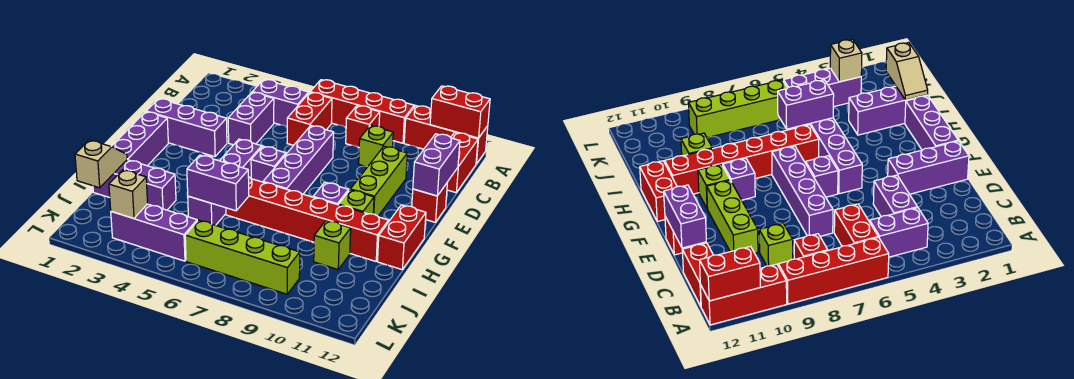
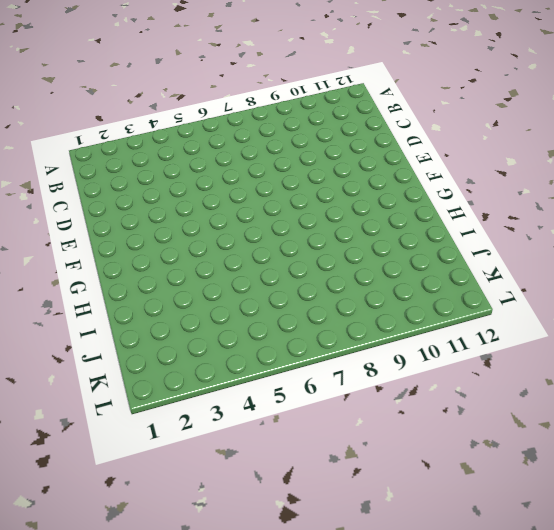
none -> red 1x4 brick [311,80,414,143]
none -> red 1x3 brick [404,106,488,164]
none -> purple 1x2 brick [253,79,309,127]

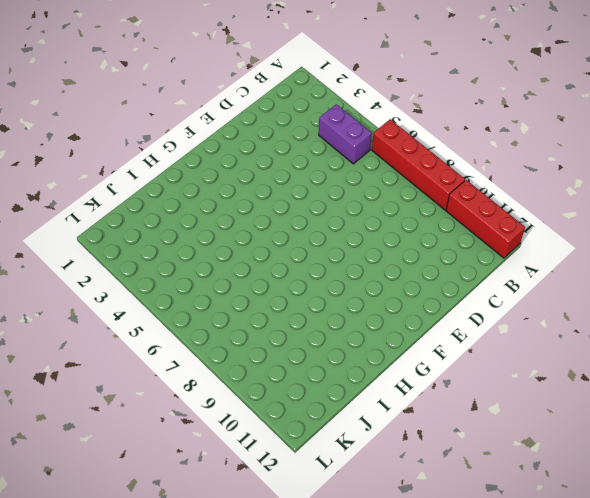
none -> red 1x2 brick [287,92,332,145]
none -> red 1x1 brick [346,106,380,147]
none -> red 1x2 brick [447,133,478,193]

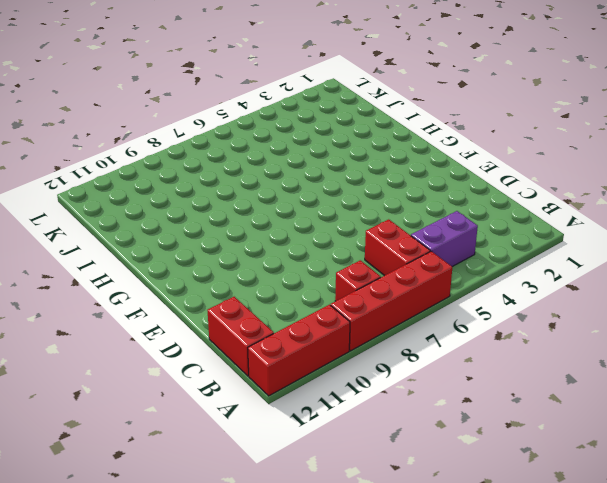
none -> purple 1x2 brick [228,92,274,145]
none -> lime 1x1 brick [359,126,393,167]
none -> purple 1x4 brick [263,126,334,194]

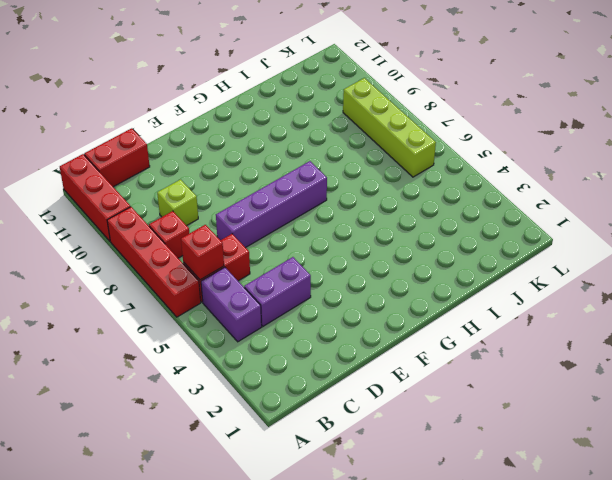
red 1x1 brick [181,225,224,280] -> red 1x1 brick moved to [412,183,447,222]
none -> lime 1x3 brick [350,146,407,216]
none -> purple 1x3 brick [146,99,227,157]
none -> purple 1x3 brick [111,112,168,166]

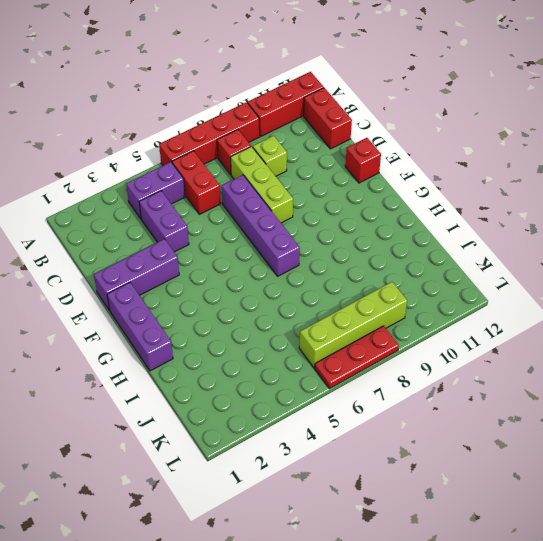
lime 1x3 brick [231,146,293,223] -> lime 1x3 brick moved to [350,146,407,216]
red 1x3 plate [315,326,399,389] -> none
none -> purple 1x4 brick [188,139,262,225]
none -> purple 1x1 brick [251,146,286,182]
none -> purple 1x1 brick [313,182,349,205]

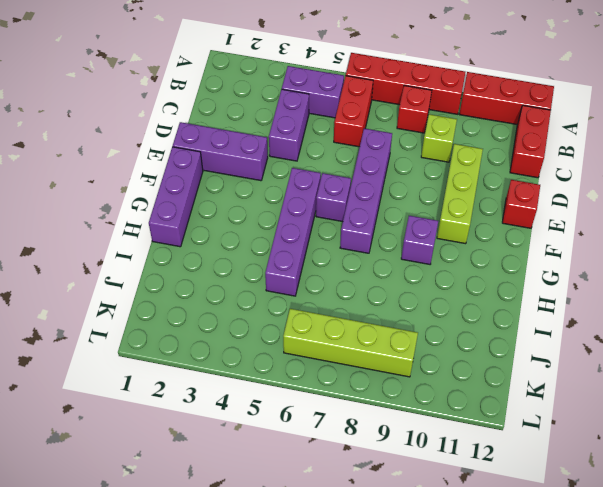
none -> lime 1x1 brick [339,190,374,214]
none -> red 1x2 brick [378,205,426,270]
none -> red 1x6 brick [226,177,389,261]

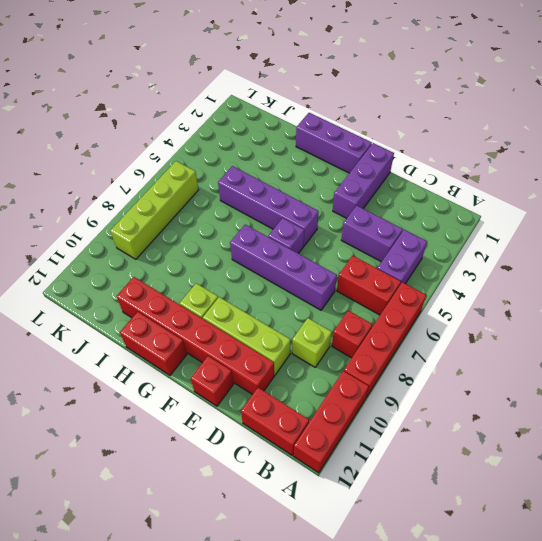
red 1x6 brick [117,277,274,394] -> red 1x6 brick turned to [226,177,389,261]
none -> purple 1x1 brick [313,182,349,205]
none -> purple 1x3 brick [93,160,176,210]
none -> lime 1x1 brick [314,220,351,269]

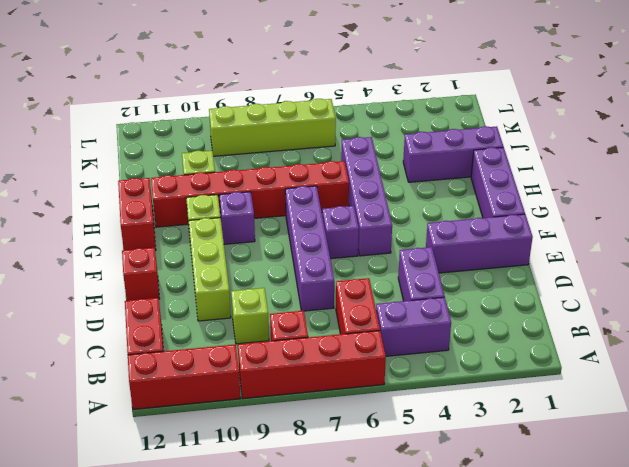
none -> purple 1x3 brick [111,204,197,261]
none -> red 1x2 brick [430,86,490,138]
none -> purple 1x2 brick [413,134,460,196]

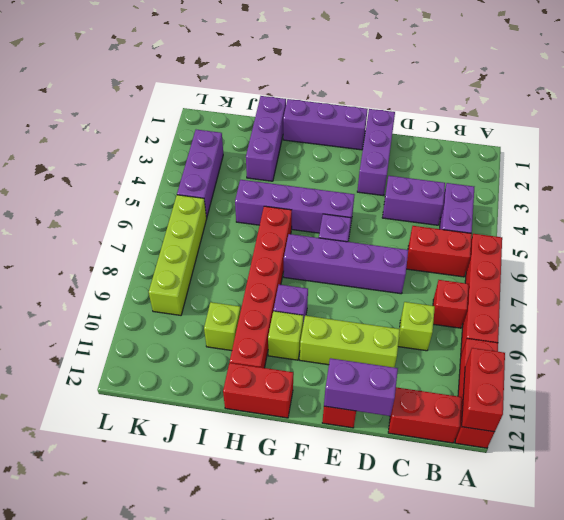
none -> tan 1x2 slope [75,140,127,188]
none -> purple 1x2 brick [187,155,249,211]
none -> tan 1x1 brick [109,170,148,218]

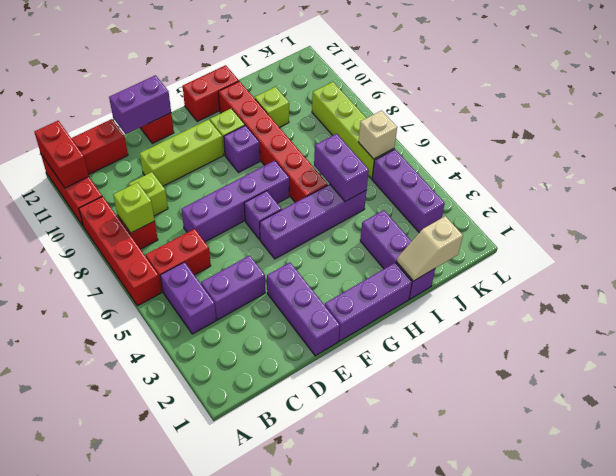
lime 1x1 brick [113,182,155,233] -> none
tan 1x1 brick [359,111,397,159] -> tan 1x1 brick moved to [109,170,148,218]

